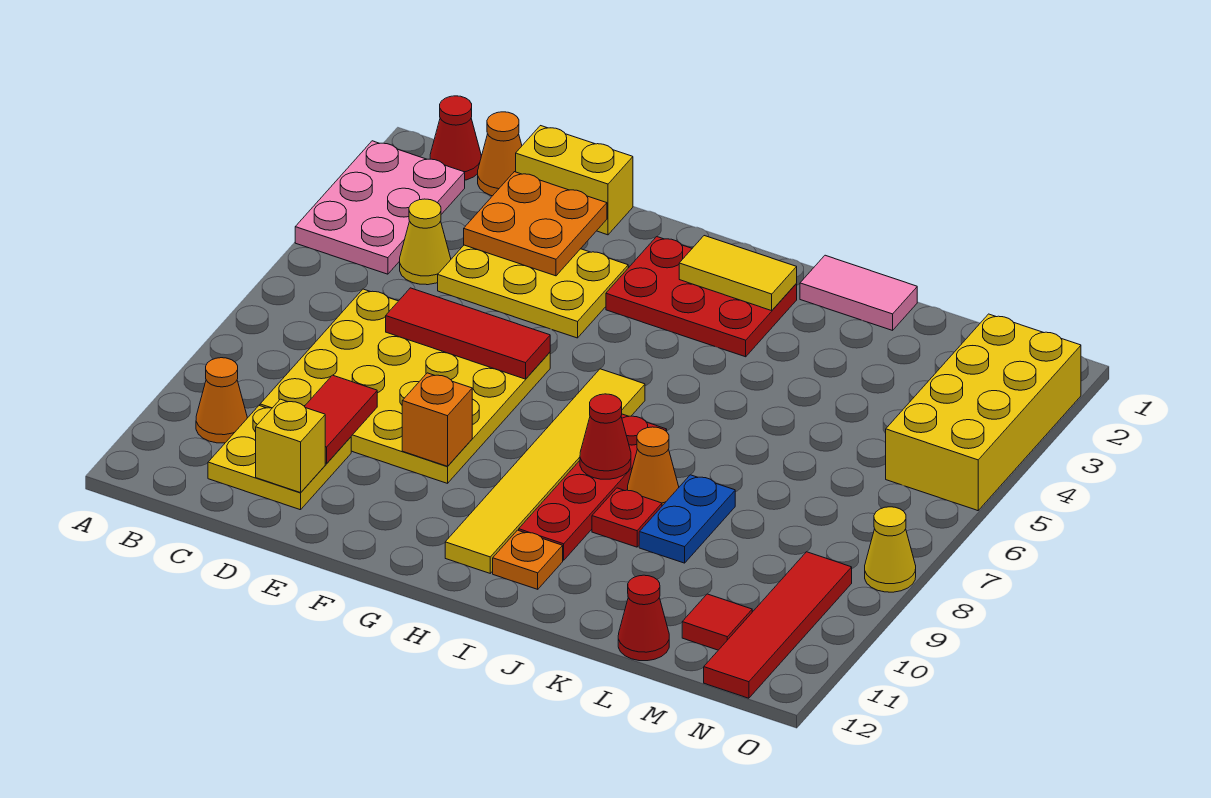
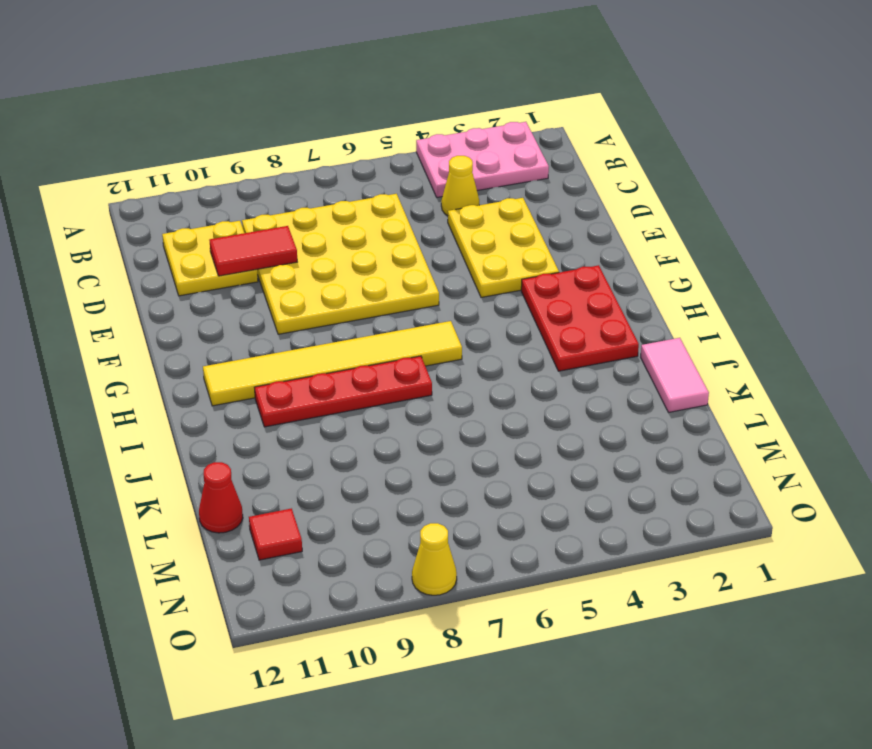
none -> red 1x1 cone [430,96,481,180]
none -> orange 1x1 cone [196,358,247,443]
none -> orange 1x1 cone [478,112,522,196]

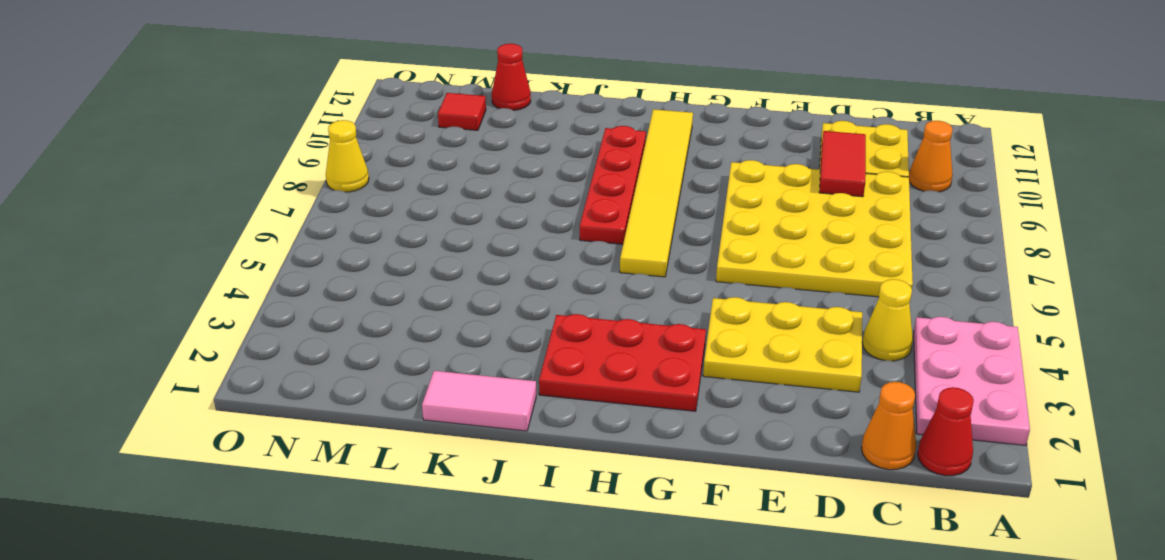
none -> yellow 1x2 brick [516,126,633,235]
none -> orange 1x1 plate [493,530,563,589]
none -> orange 1x1 cone [628,427,679,506]

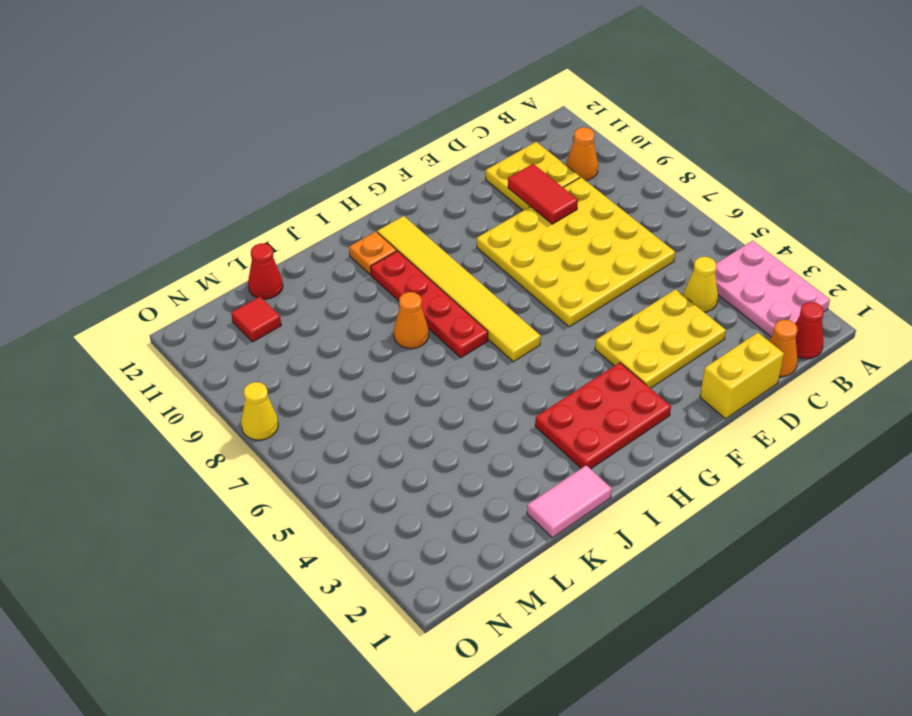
none -> red 1x1 plate [592,488,662,547]
none -> blue 1x2 plate [639,475,735,563]
none -> yellow 2x4 brick [886,314,1081,511]

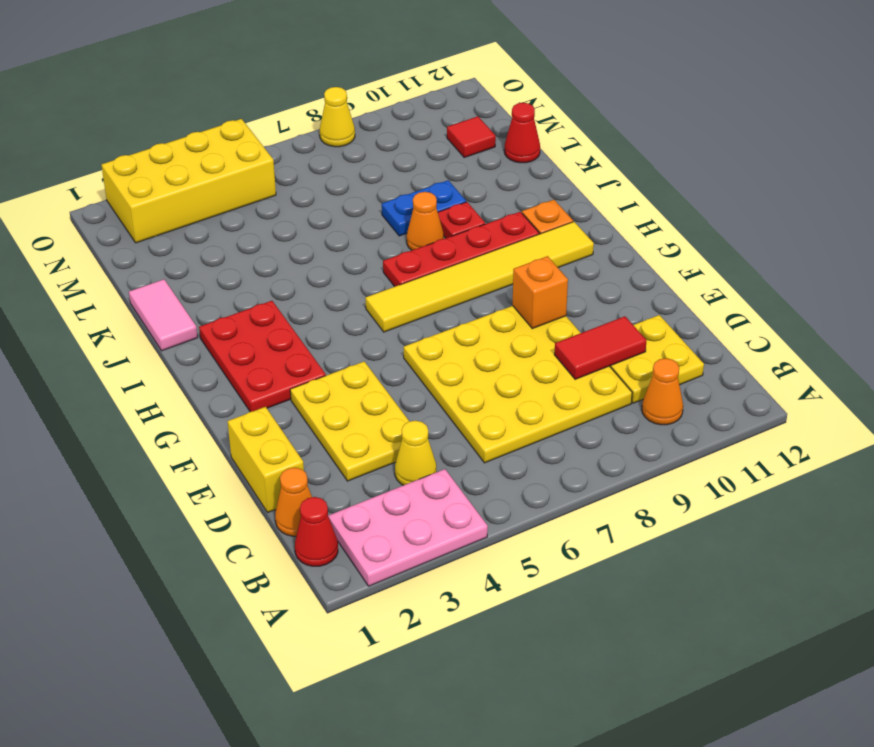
none -> red 1x4 tile [704,552,852,698]
none -> orange 2x2 plate [464,172,607,276]
none -> red 1x3 tile [386,288,550,379]

